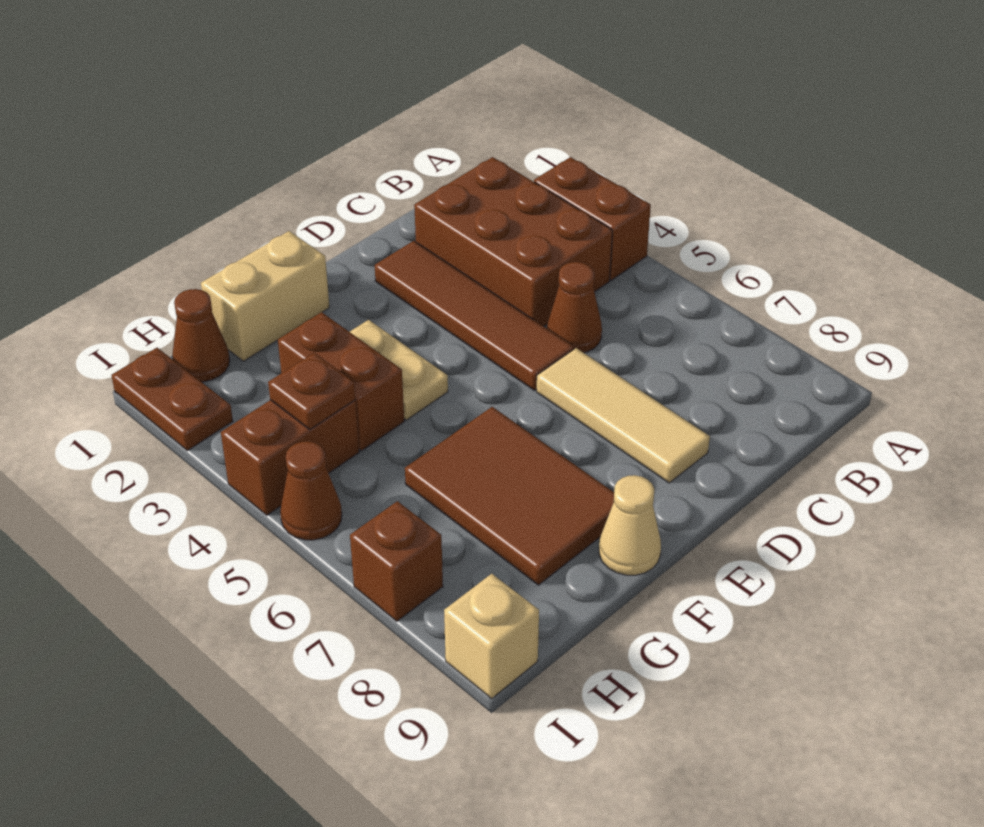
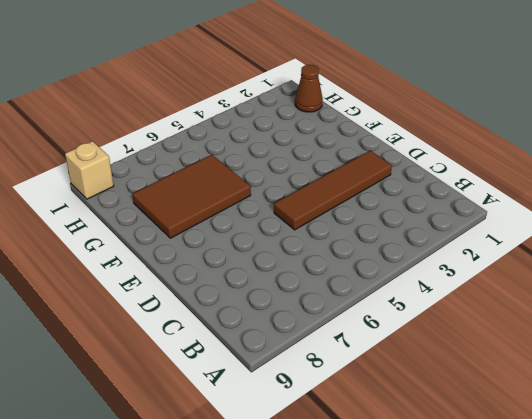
none -> brown 1x2 brick [534,157,651,280]
none -> brown 2x3 brick [414,157,613,326]
none -> brown 1x1 cone [547,262,602,353]

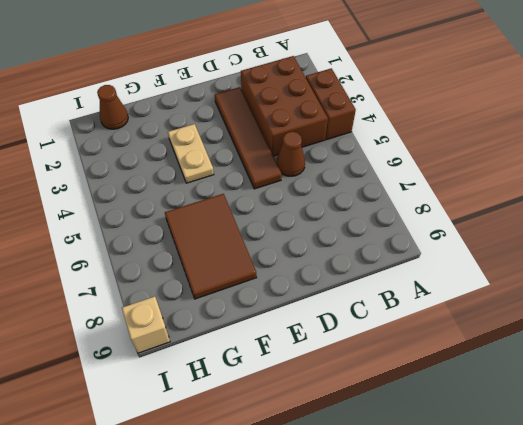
none -> tan 1x3 tile [536,348,710,483]
none -> tan 1x2 brick [201,231,329,361]
none -> tan 1x1 cone [599,475,661,575]

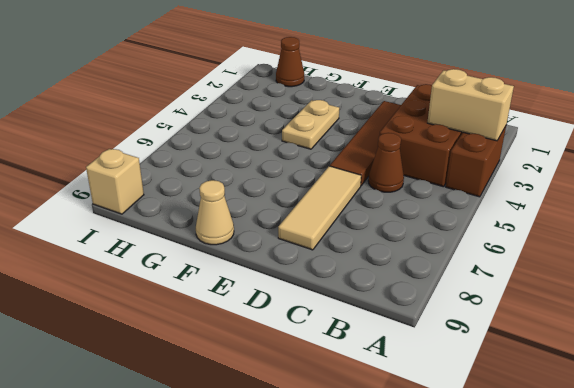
tan 1x2 brick [427,69,514,141] -> tan 1x2 brick moved to [201,231,329,361]
none -> brown 2x3 tile [405,407,614,585]
none -> brown 1x2 brick [278,312,404,451]
none -> brown 1x2 brick [221,400,359,515]

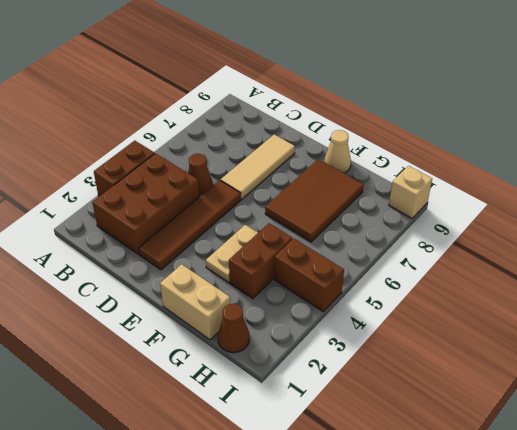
none -> brown 1x2 plate [111,348,233,451]
none -> brown 1x1 cone [280,441,342,540]
none -> brown 1x1 brick [350,501,443,621]

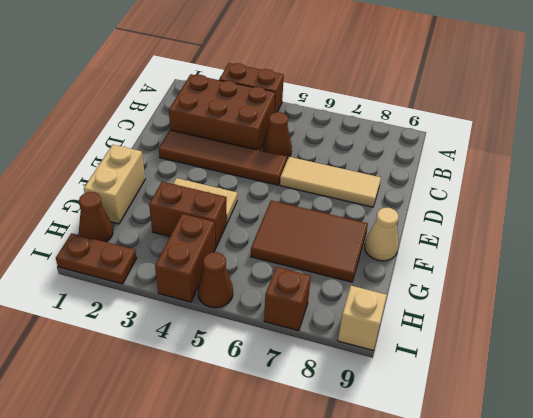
none -> brown 1x1 plate [268,353,355,430]

